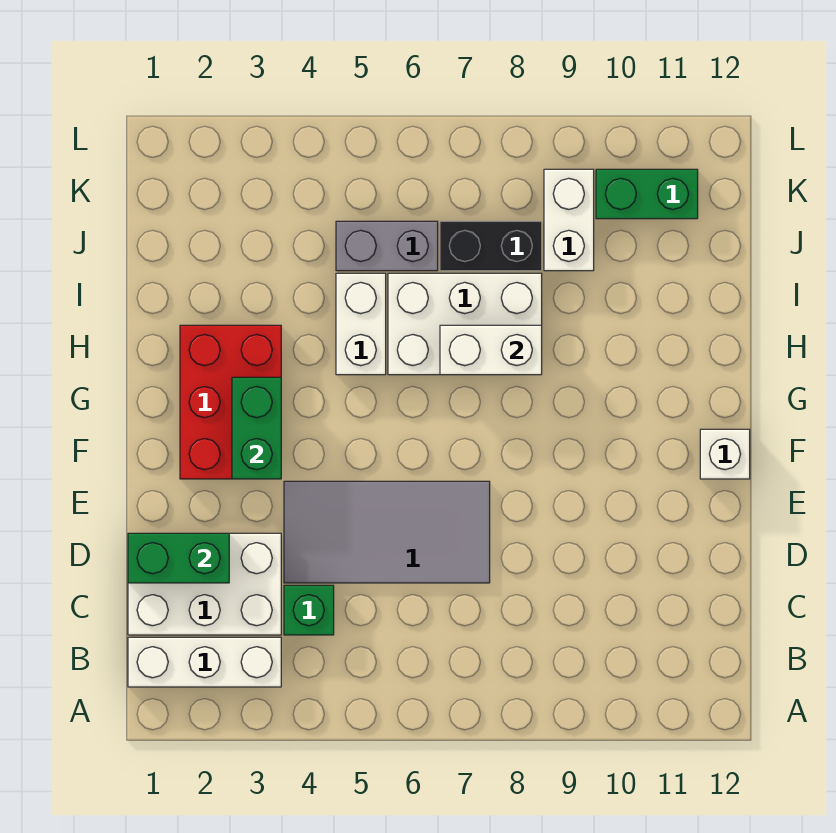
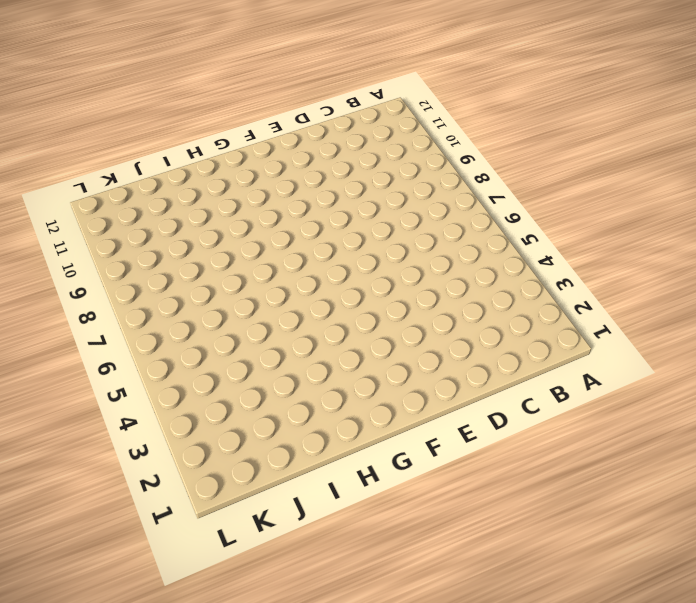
none -> white 1x3 brick [128,637,281,687]
none -> white 2x3 brick [128,533,281,635]
none -> green 1x1 brick [284,585,334,635]

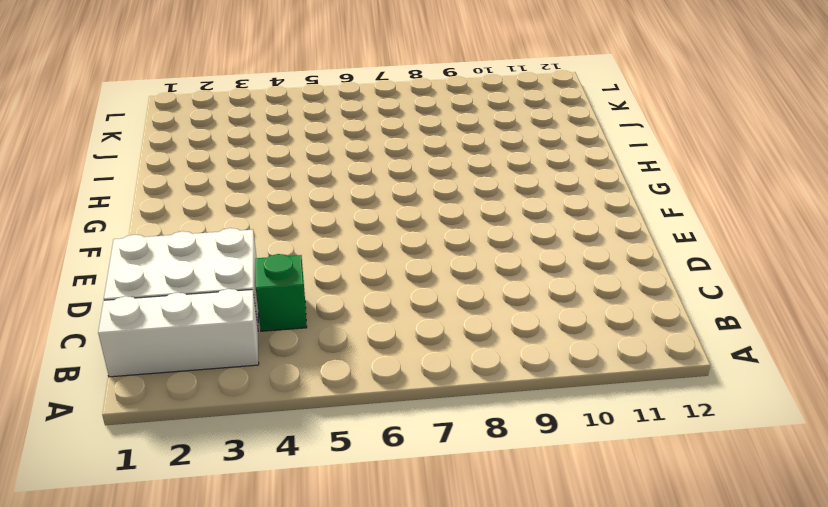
none -> grey 2x4 tile [284,481,490,583]
none -> red 2x3 brick [180,325,281,479]
none -> white 1x1 brick [700,429,750,479]

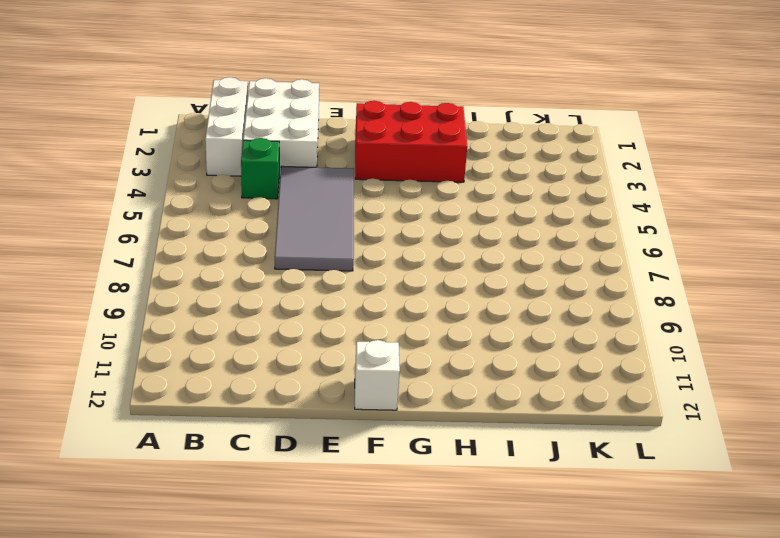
none -> white 1x2 brick [336,273,386,375]
none -> white 2x3 brick [388,273,542,375]
none -> grey 1x2 brick [336,221,438,271]

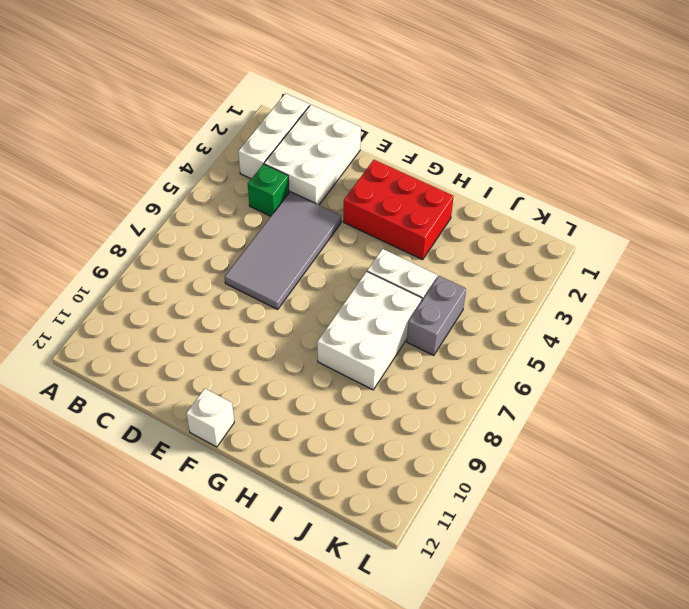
none -> black 1x2 brick [440,221,542,271]
none -> white 1x2 brick [544,169,594,271]
none -> green 1x2 brick [596,169,698,219]

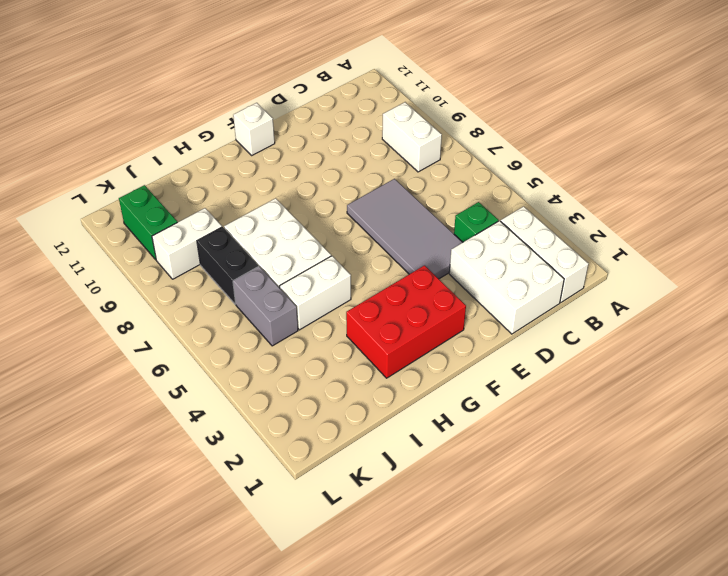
white 1x2 brick [382,102,442,172] -> white 1x2 brick moved to [440,325,542,375]
none -> green 1x2 brick [128,533,229,583]
none -> green 1x2 brick [232,377,281,479]

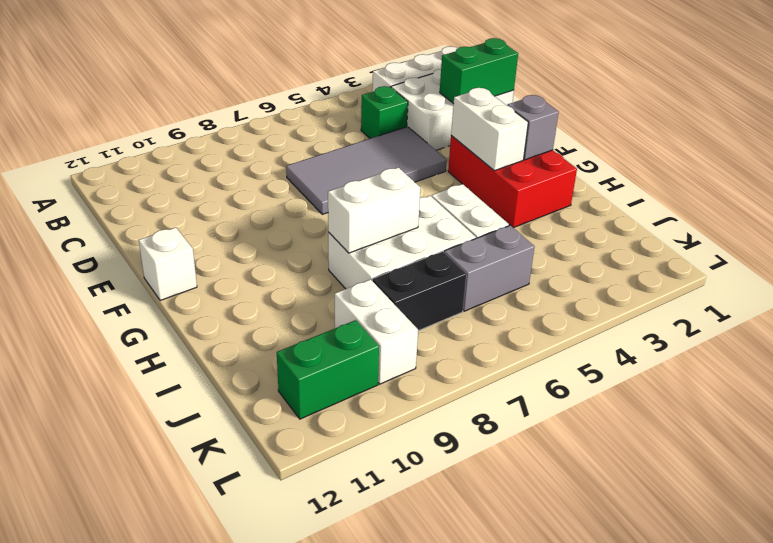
white 1x2 brick [451,88,528,171] -> green 1x2 brick [232,377,281,479]
grey 1x1 brick [507,95,559,160] -> none

